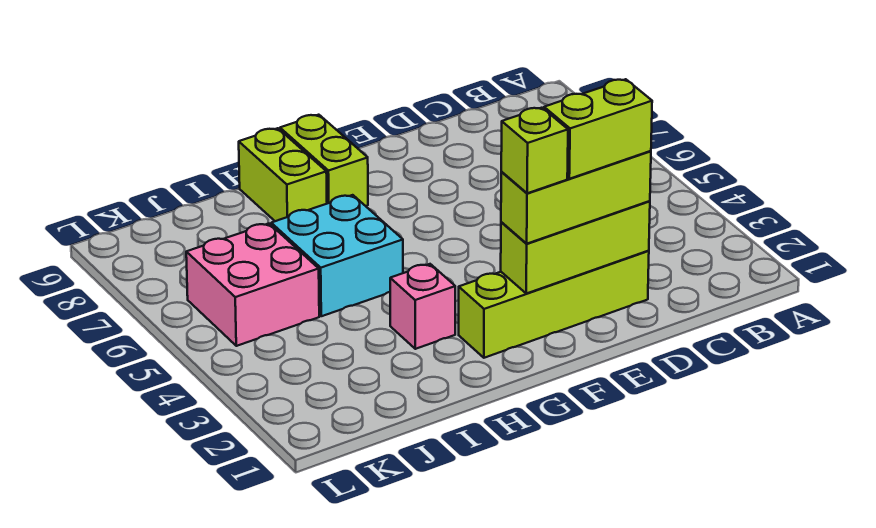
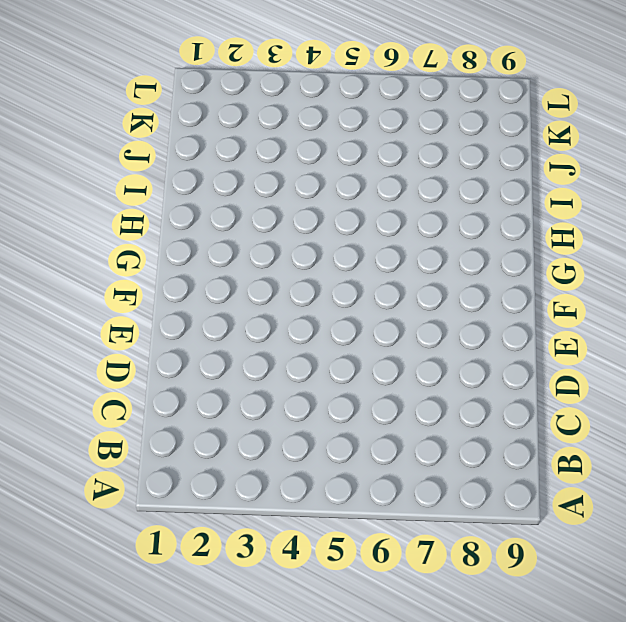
none -> lime 1x4 brick [459,251,649,358]
none -> lime 1x2 brick [280,115,368,206]

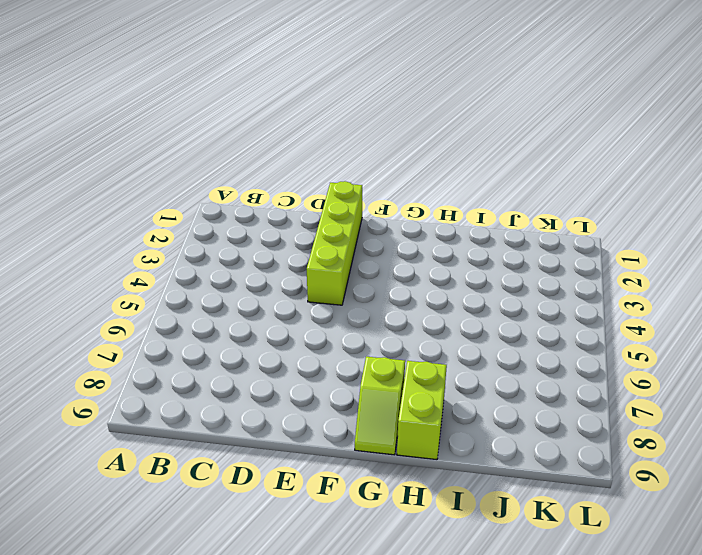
lime 1x4 brick [307,181,362,305] -> lime 1x4 brick turned to [459,251,649,358]
lime 1x2 slope [355,357,405,455] -> lime 1x2 brick [280,115,368,206]
none -> pink 1x1 brick [390,264,455,349]
none -> cyan 2x2 brick [271,195,403,316]

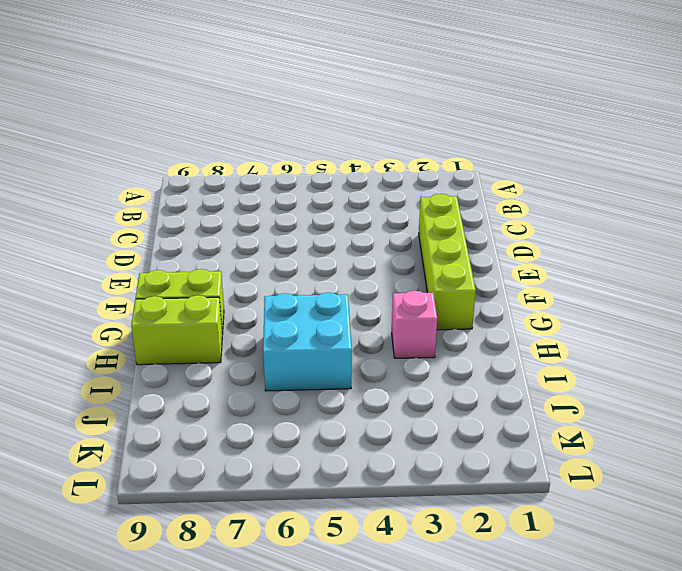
none -> pink 2x2 brick [186,223,319,346]
none -> lime 1x3 brick [501,201,650,294]

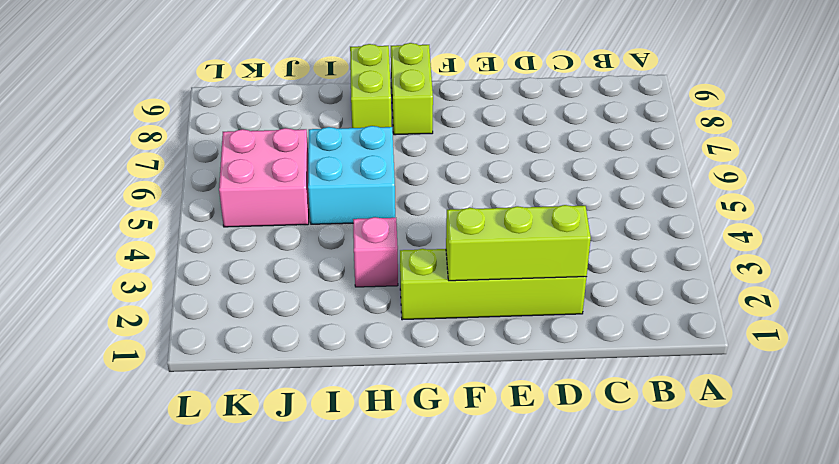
none -> lime 1x3 brick [501,151,651,244]
none -> lime 1x2 brick [544,79,652,179]

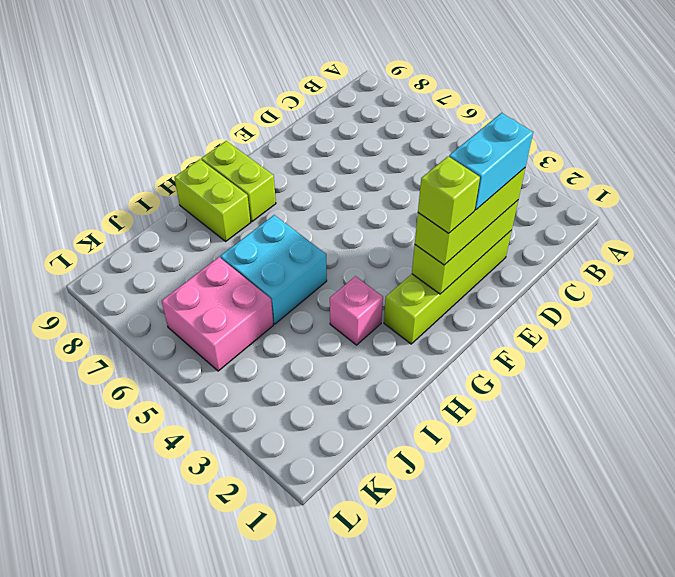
cyan 1x2 brick [449,113,533,210] -> lime 1x2 brick [544,79,652,179]

